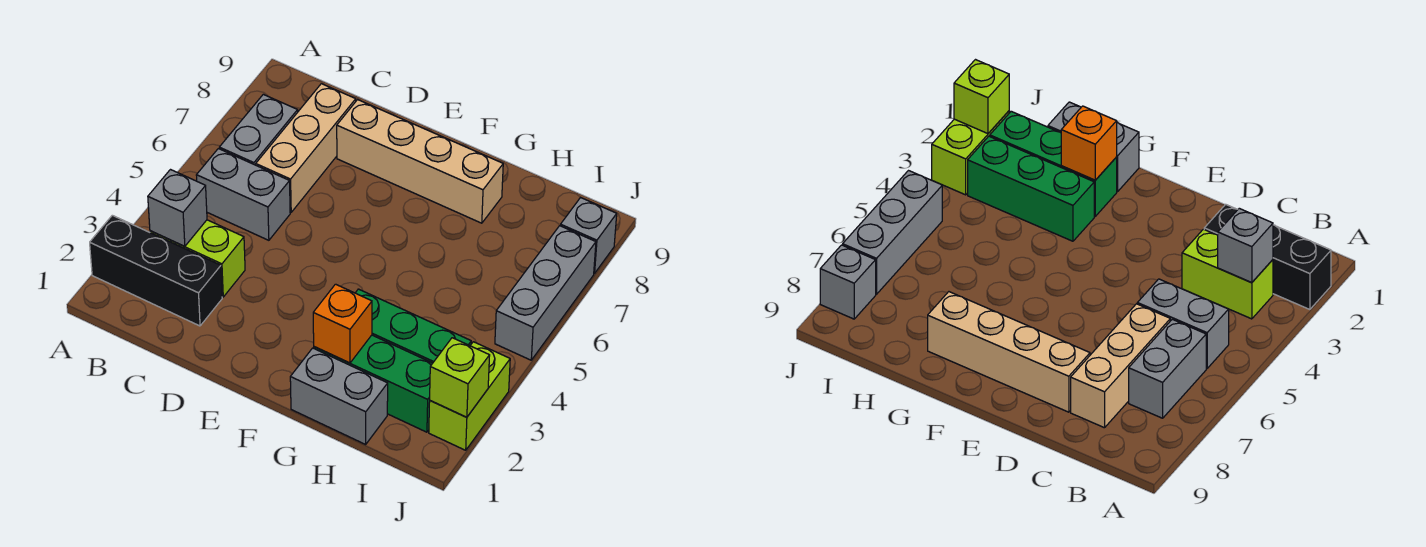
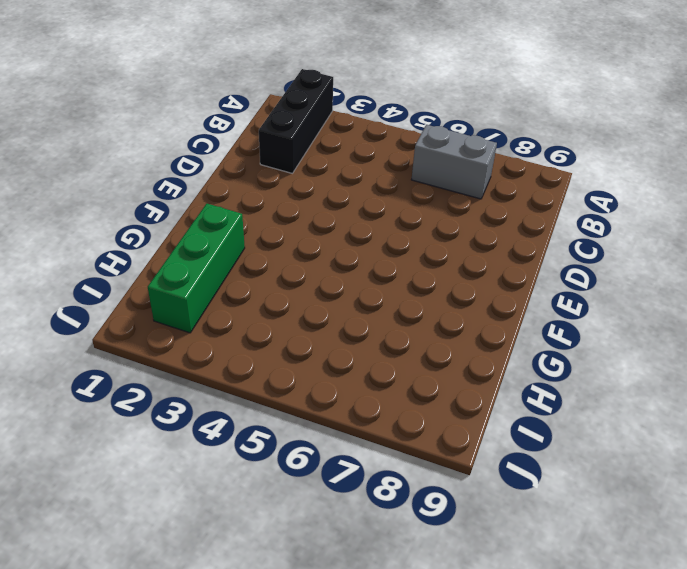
none -> lime 1x2 brick [150,220,245,297]
none -> grey 1x2 brick [196,149,290,240]
none -> tan 1x3 brick [256,84,356,212]

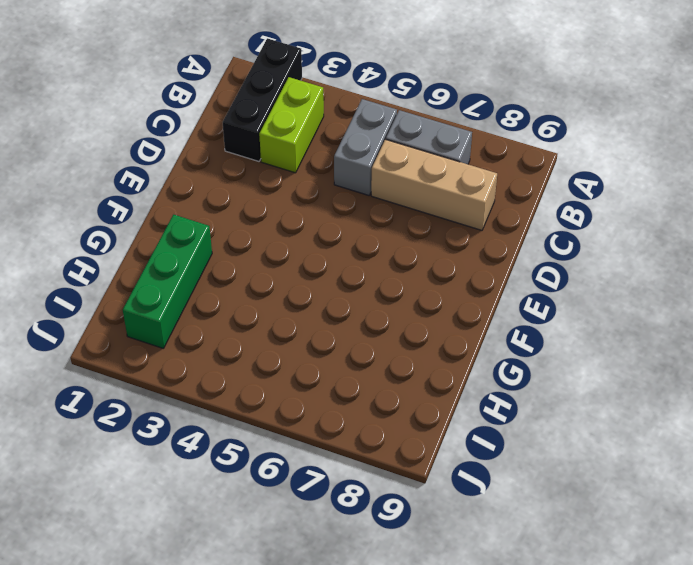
none -> tan 1x4 brick [337,100,503,223]
none -> grey 1x2 brick [290,348,388,444]
none -> green 1x3 brick [356,289,471,363]

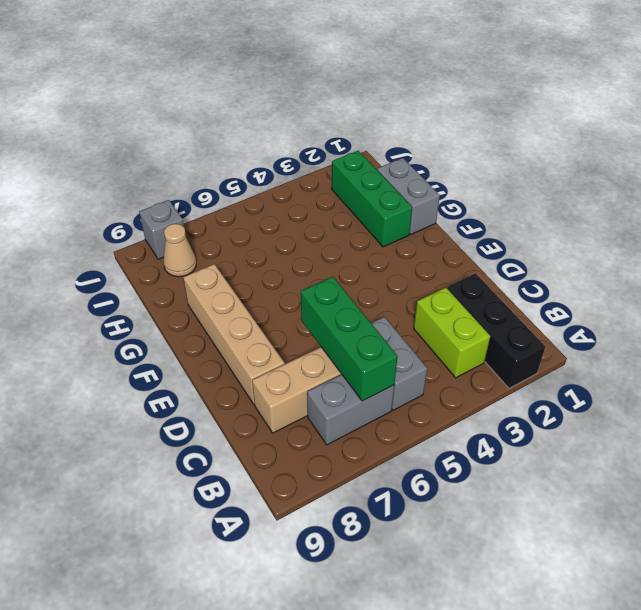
green 1x3 brick [301,277,398,401] -> green 1x3 brick moved to [356,289,471,363]
tan 1x1 cone [163,224,196,277] -> none
none -> lime 1x2 brick [429,342,510,450]
none -> grey 1x3 brick [495,226,596,360]
none -> grey 1x1 brick [148,170,207,247]

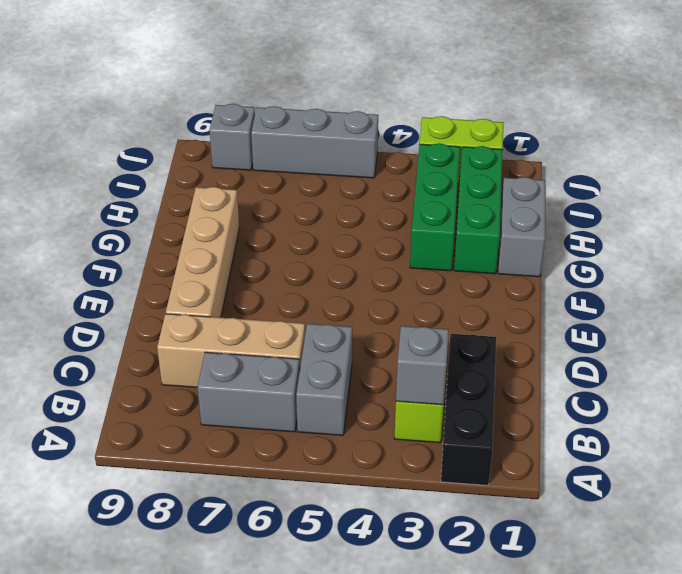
none -> orange 1x1 brick [313,284,372,363]
none -> lime 1x1 brick [430,338,490,417]

